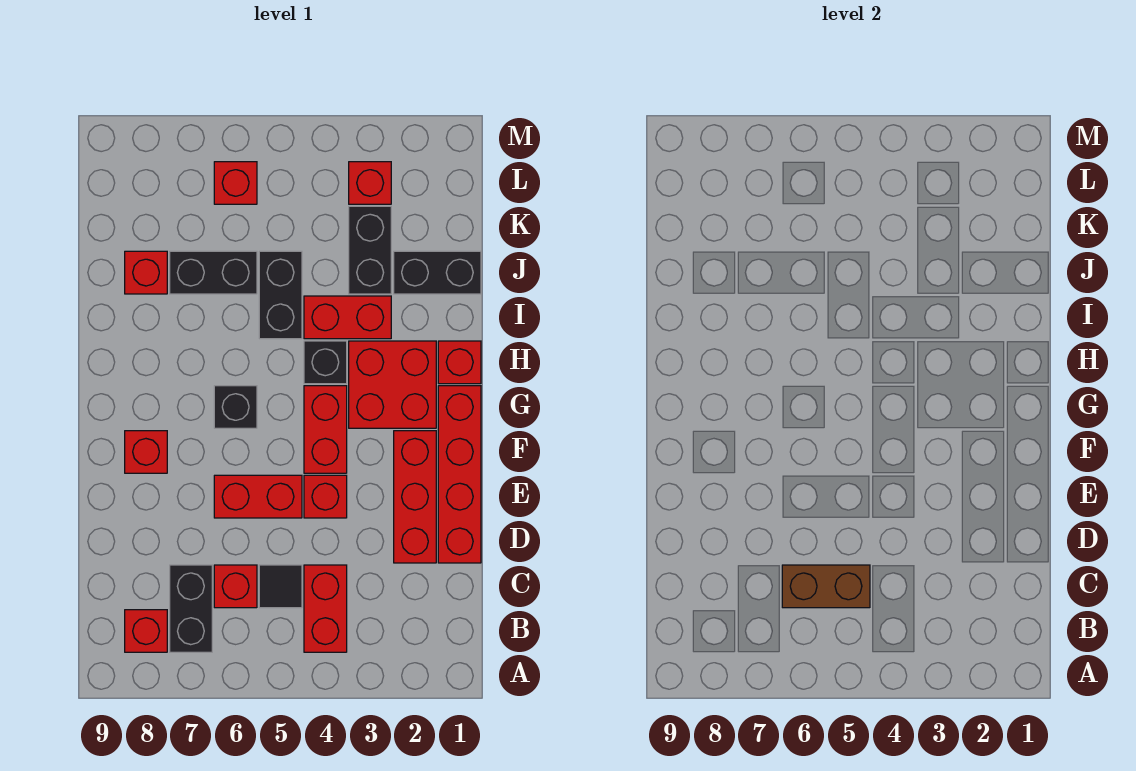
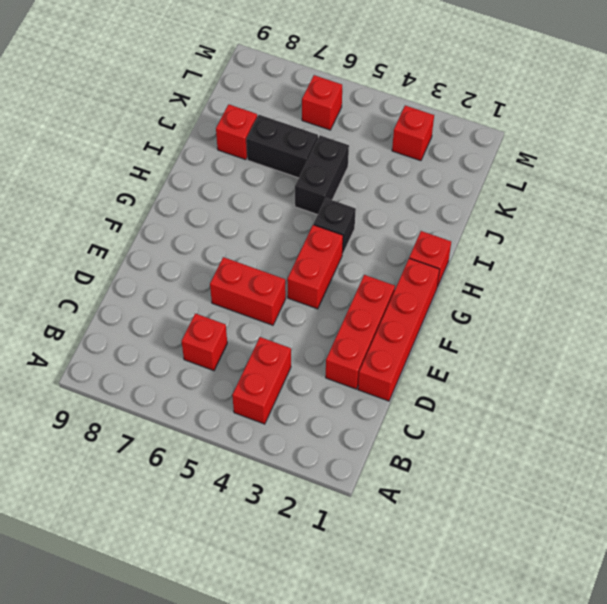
none -> black 1x2 brick [170,565,212,652]
none -> red 1x1 brick [125,610,167,652]
none -> black 1x1 tile [259,565,302,608]

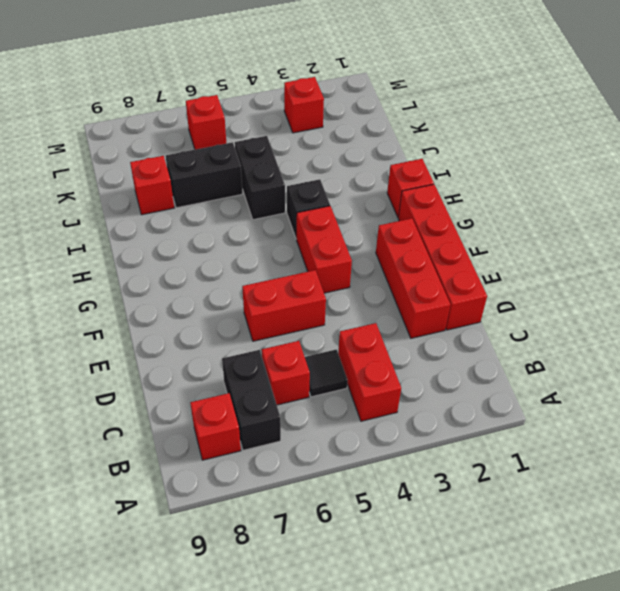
none -> red 1x1 brick [304,475,347,518]
none -> red 1x1 brick [125,431,167,473]
none -> red 2x2 brick [349,341,436,428]

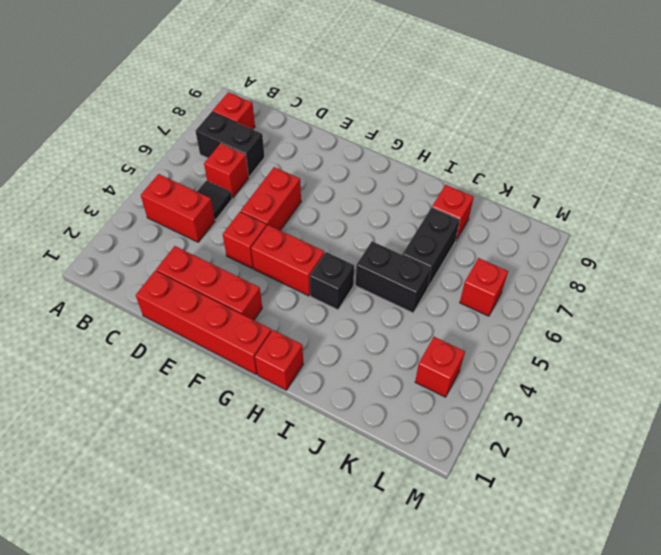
none -> red 1x1 brick [125,431,167,473]
none -> red 2x2 brick [349,341,436,428]
none -> black 1x1 brick [214,386,257,428]

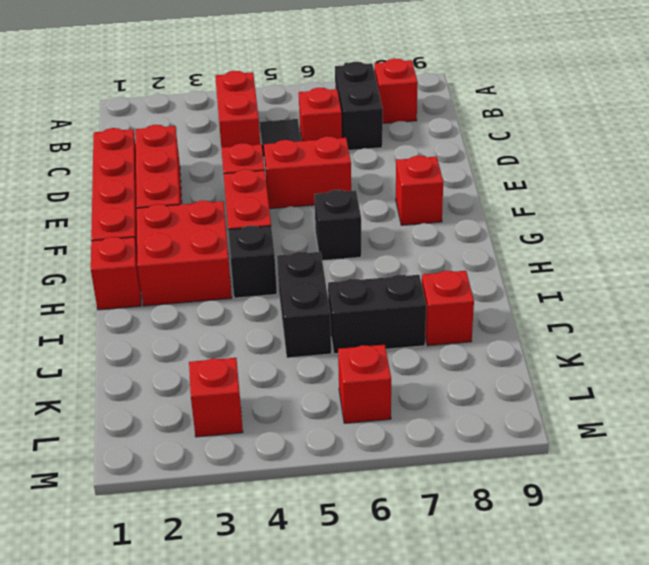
none -> red 1x2 brick [304,296,391,339]
none -> black 1x2 brick [394,251,481,294]
none -> black 1x2 brick [349,206,391,294]

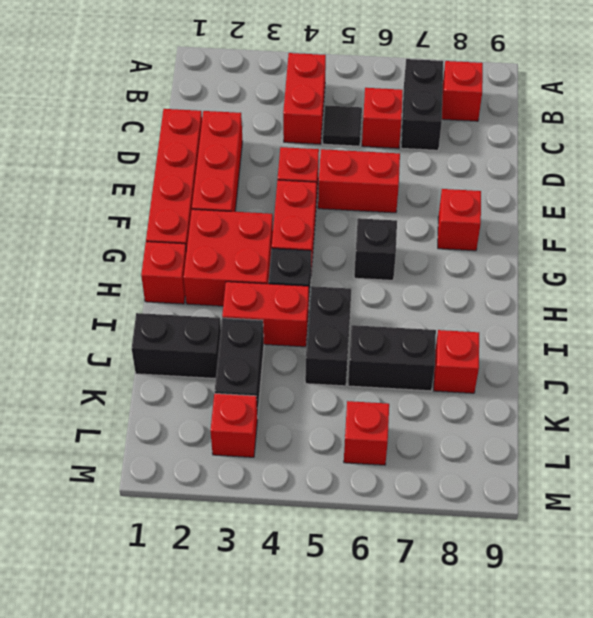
none -> brown 1x2 brick [782,565,870,608]

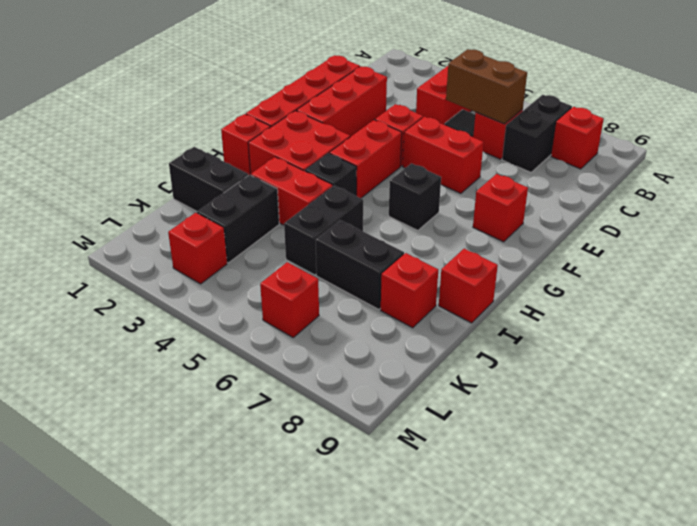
red 1x1 brick [439,249,498,323] -> none

